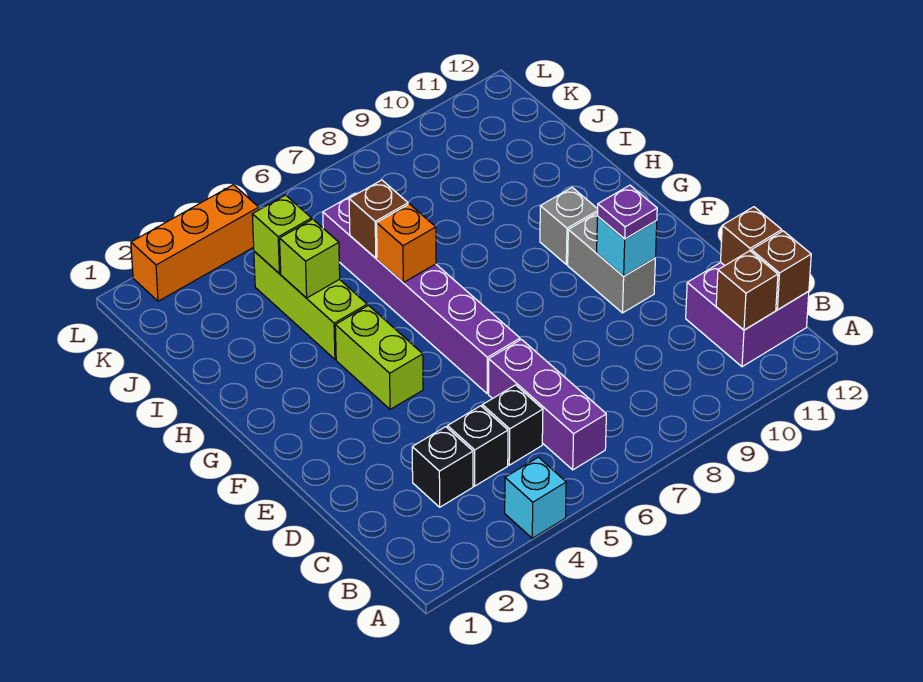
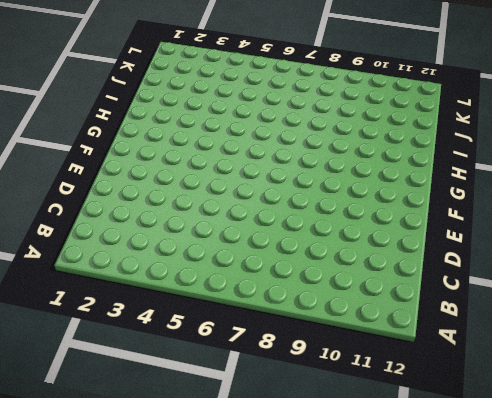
none -> cyan 1x1 brick [505,457,566,538]
none -> purple 1x3 brick [489,339,606,470]
none -> purple 2x2 brick [686,263,809,367]

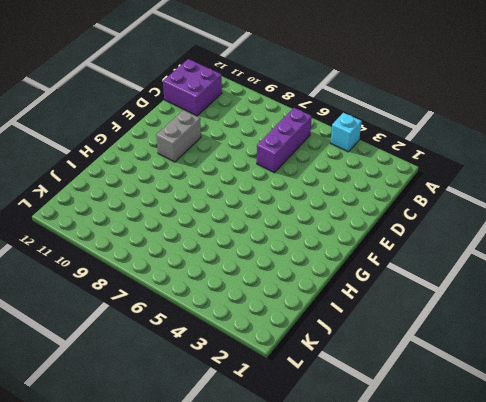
none -> black 1x1 brick [412,427,473,507]
none -> black 1x1 brick [447,406,508,486]
none -> black 1x1 brick [482,385,543,465]

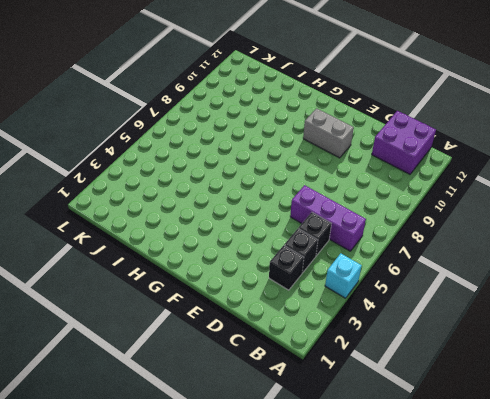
none -> purple 1x6 brick [323,194,520,394]
none -> lime 1x2 brick [335,305,423,409]
none -> grey 1x1 brick [540,187,598,264]

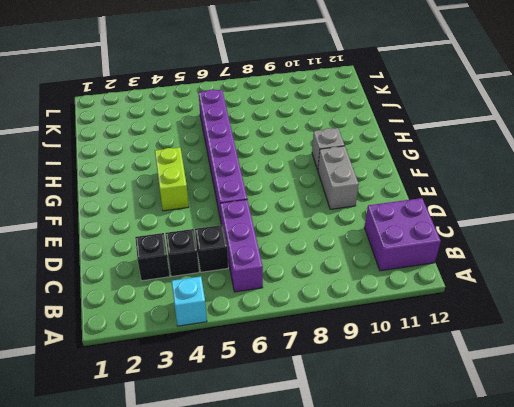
none -> lime 1x3 brick [254,251,367,359]
none -> orange 1x3 brick [131,185,259,301]
none -> brown 1x1 brick [716,251,778,330]

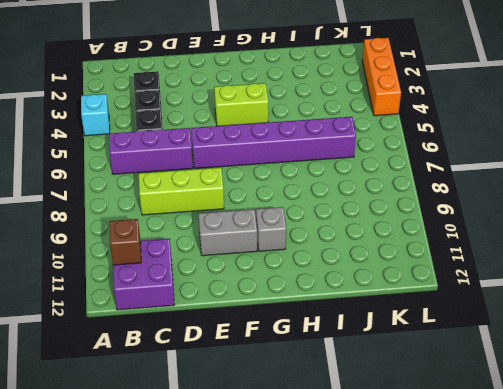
lime 1x3 brick [139,168,224,215] -> lime 1x3 brick moved to [254,251,367,359]
none -> brown 1x1 brick [751,231,811,310]
none -> brown 1x1 brick [721,207,782,266]
none -> cyan 1x1 brick [597,217,657,276]

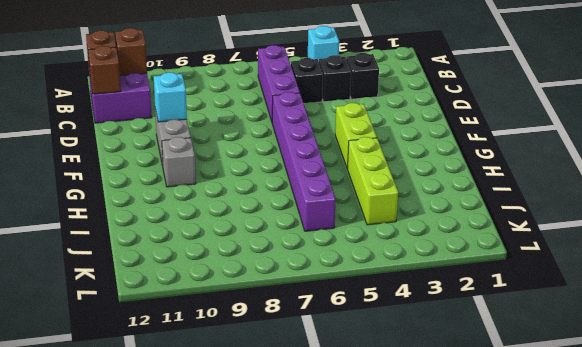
none -> orange 1x3 brick [131,185,259,301]
none -> orange 1x1 brick [377,204,436,282]
none -> lime 1x1 brick [280,219,340,298]

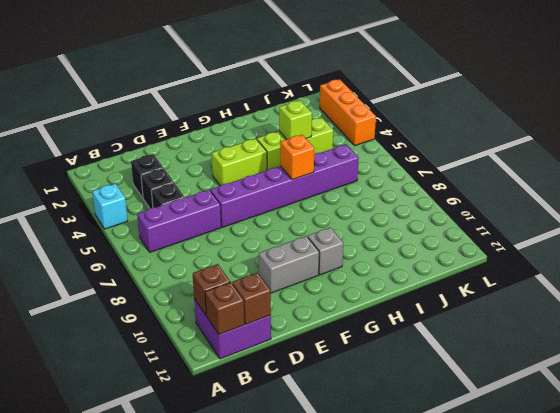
none -> cyan 1x1 brick [597,217,657,276]
none -> brown 1x1 brick [349,180,408,258]
none -> lime 1x1 brick [252,195,312,274]

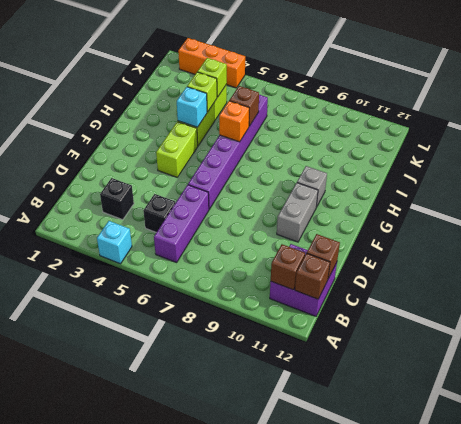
cyan 1x1 brick [177,87,207,127] -> cyan 1x1 brick moved to [597,217,657,276]
none -> black 1x1 brick [447,406,508,486]
none -> purple 1x1 plate [598,185,657,239]

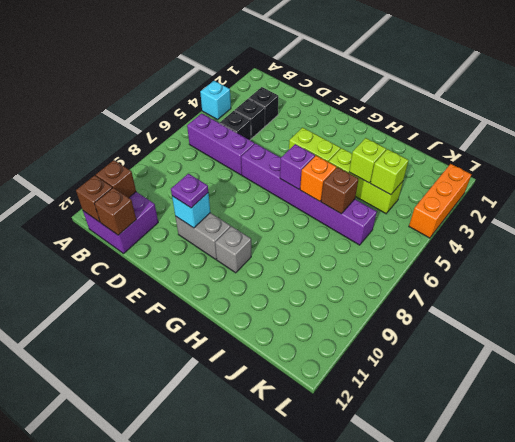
purple 1x1 brick [280,144,315,189] -> none

